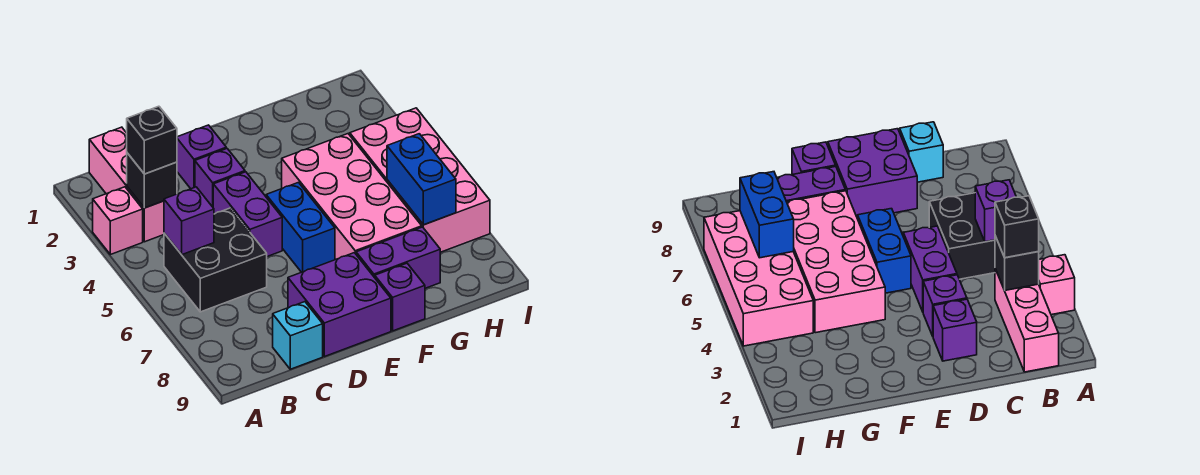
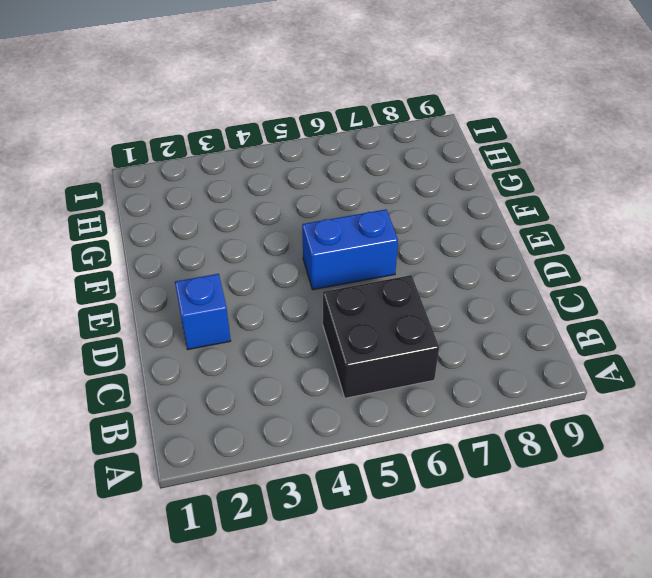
blue 1x1 brick [175,274,231,350] -> purple 1x1 brick [177,125,226,189]
none -> pink 1x1 brick [93,187,143,255]
none -> pink 1x3 brick [89,127,164,242]
none -> cyan 1x1 brick [273,302,323,369]

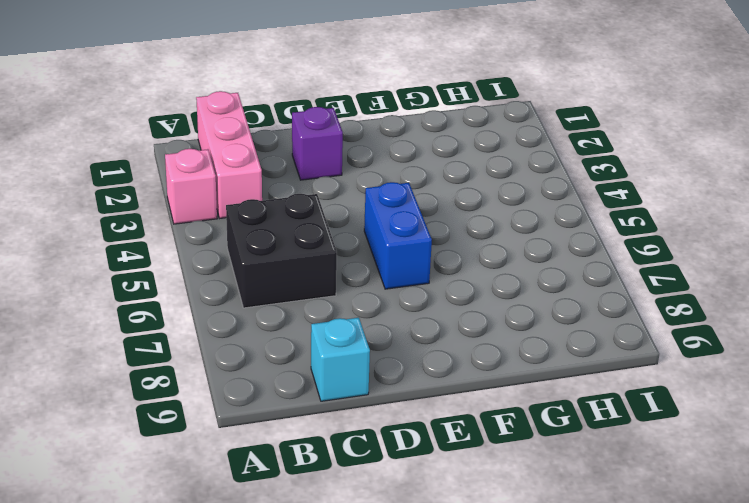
none -> purple 1x1 brick [195,149,245,207]
none -> purple 1x2 brick [213,172,282,257]
none -> purple 2x2 brick [288,253,391,357]

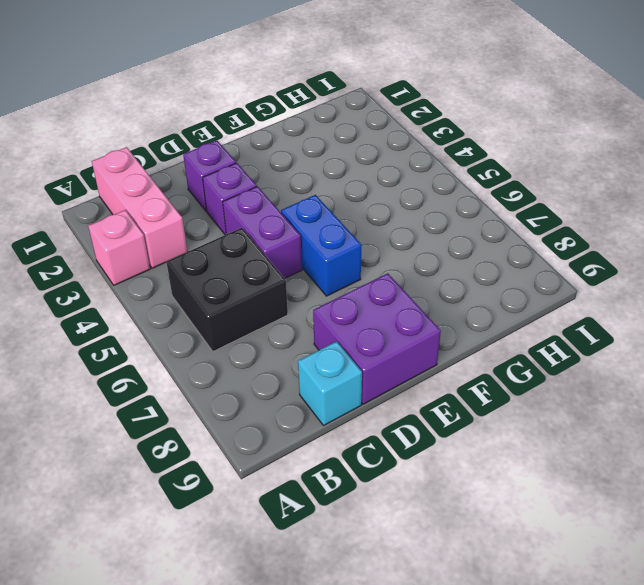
none -> pink 2x4 brick [282,134,422,260]
none -> purple 1x2 brick [356,227,440,288]
none -> purple 1x1 brick [375,263,425,331]

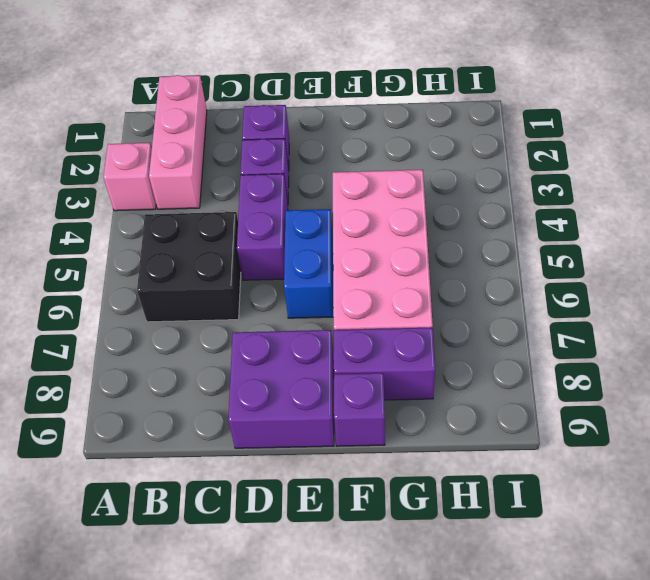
none -> cyan 1x1 brick [273,302,323,369]
none -> pink 2x4 brick [350,108,490,252]
none -> black 1x1 brick [127,153,177,208]

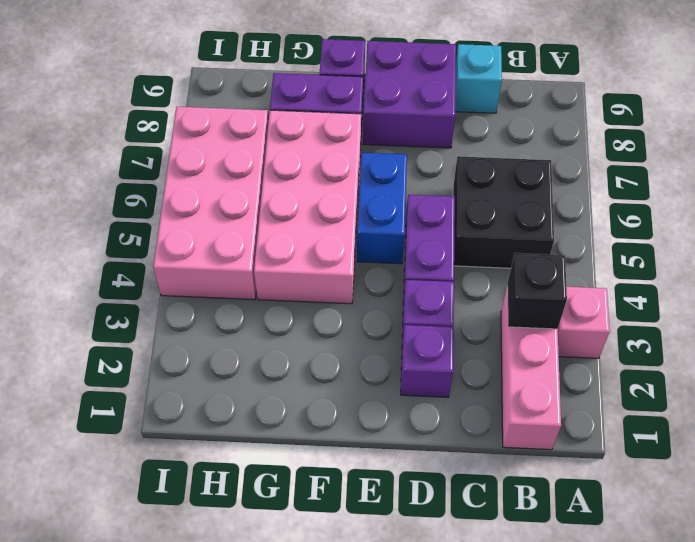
none -> purple 1x1 brick [164,187,214,255]
none -> blue 1x2 brick [387,134,456,225]
none -> black 1x1 brick [127,106,177,174]

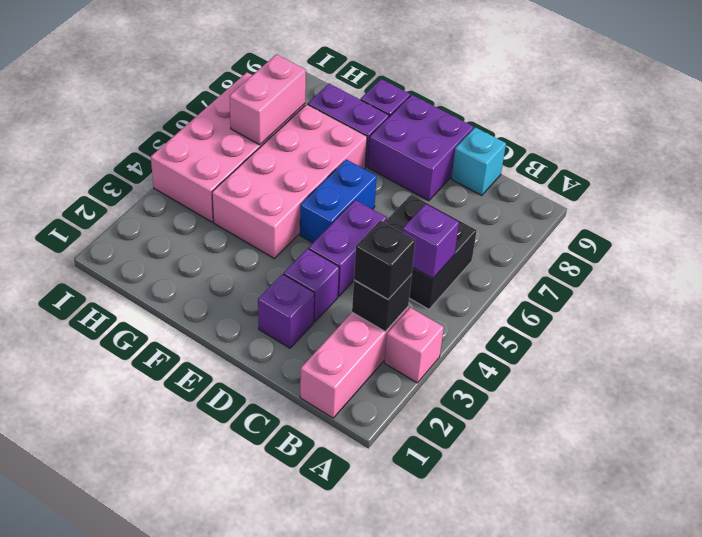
pink 1x2 brick [230,54,306,145] -> blue 1x2 brick [387,134,456,225]

